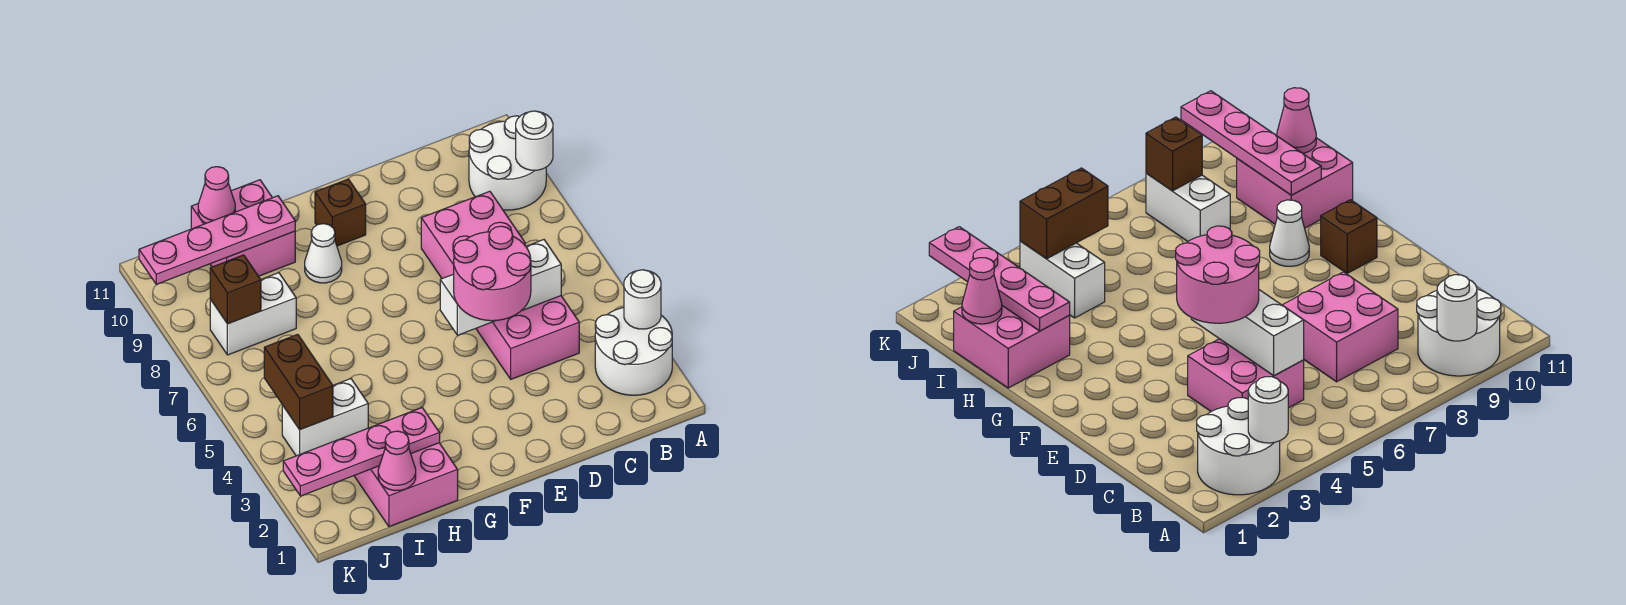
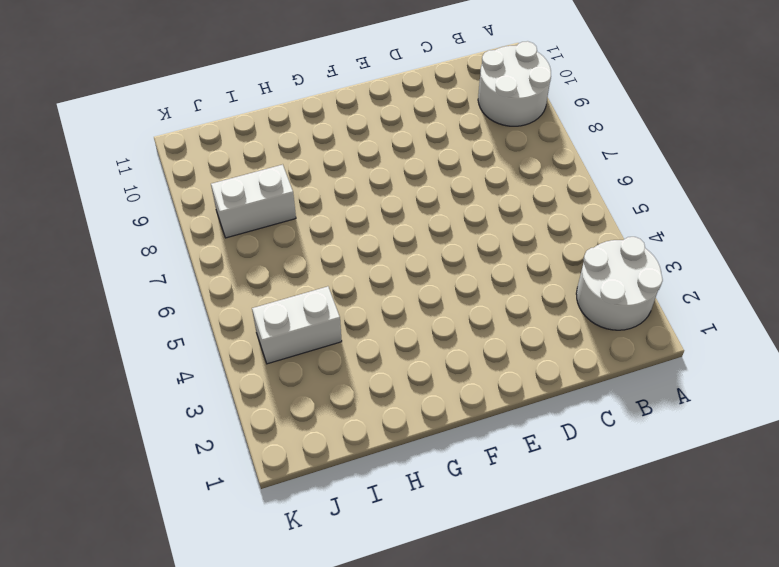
none -> pink 2x2 brick [476,296,579,379]
none -> pink 2x2 brick [421,191,525,279]
none -> brown 1x1 brick [315,179,366,246]

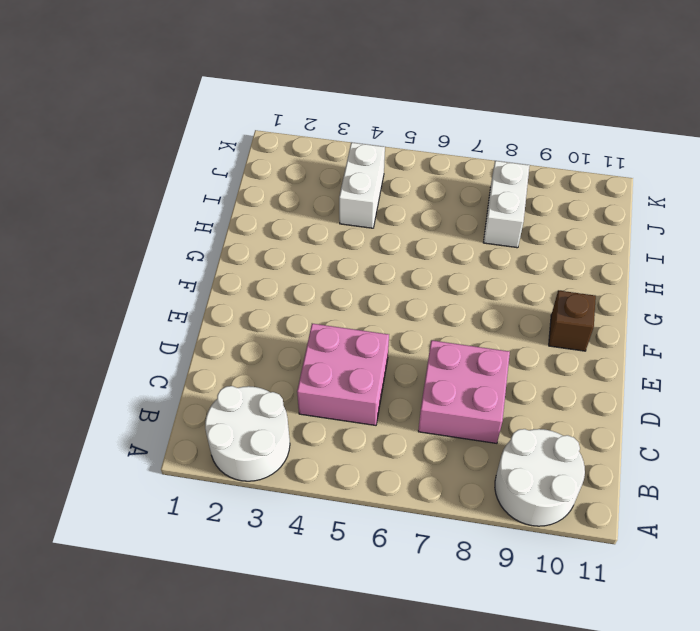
none -> white 1x1 cone [305,224,342,283]
none -> pink 2x2 brick [354,443,458,527]
none -> pink 2x2 brick [191,180,295,276]

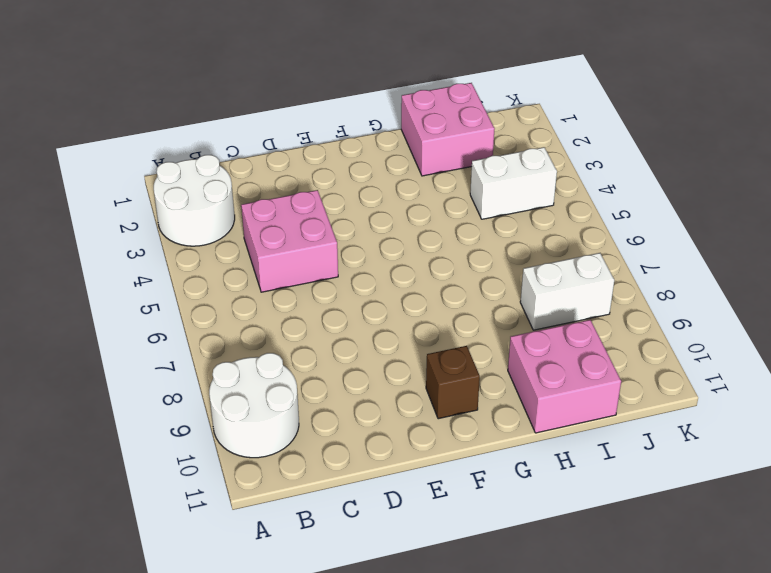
none -> pink 2x2 brick [421,191,525,279]
none -> white 1x1 cone [305,224,342,283]
none -> white 1x1 round brick [624,270,661,329]

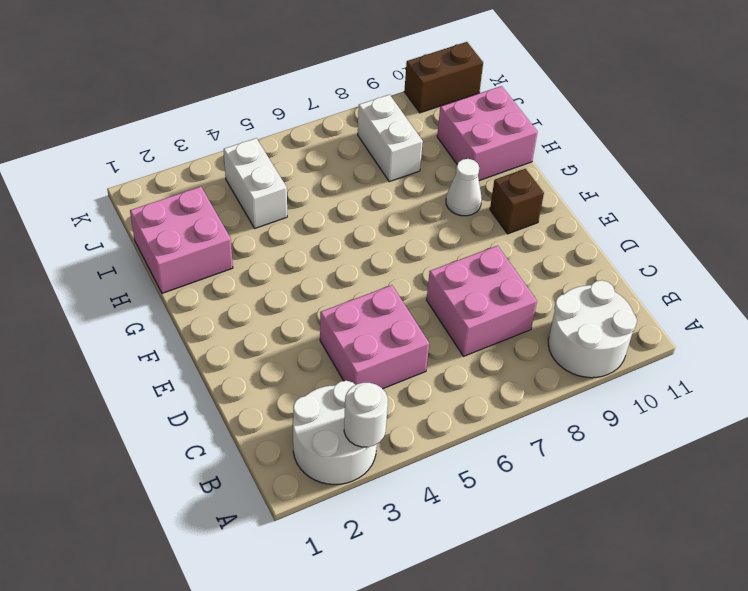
brown 1x2 brick [404,42,483,113] -> brown 1x2 brick moved to [264,334,333,430]
none -> white 1x1 round brick [516,111,553,170]
none -> white 1x3 brick [440,240,561,335]
none -> pink 1x4 plate [283,408,440,496]

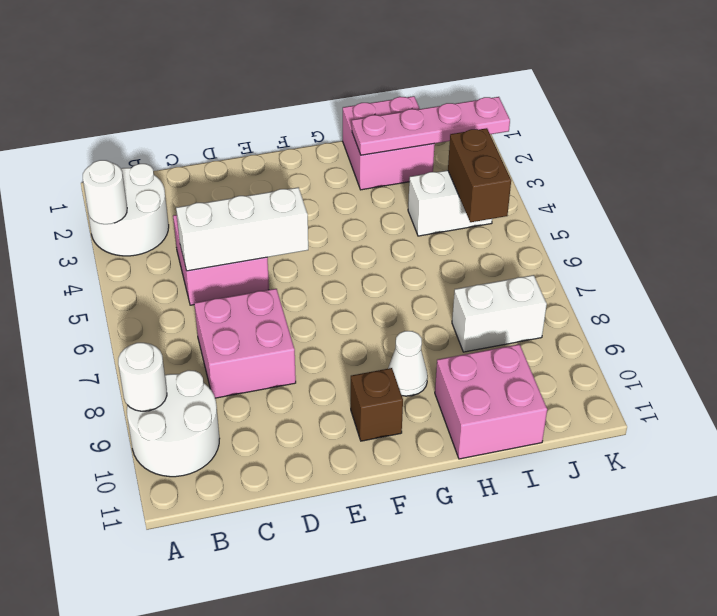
none -> pink 1x4 plate [139,196,295,284]
none -> pink 1x1 cone [378,431,416,491]
none -> pink 1x1 cone [198,167,235,223]

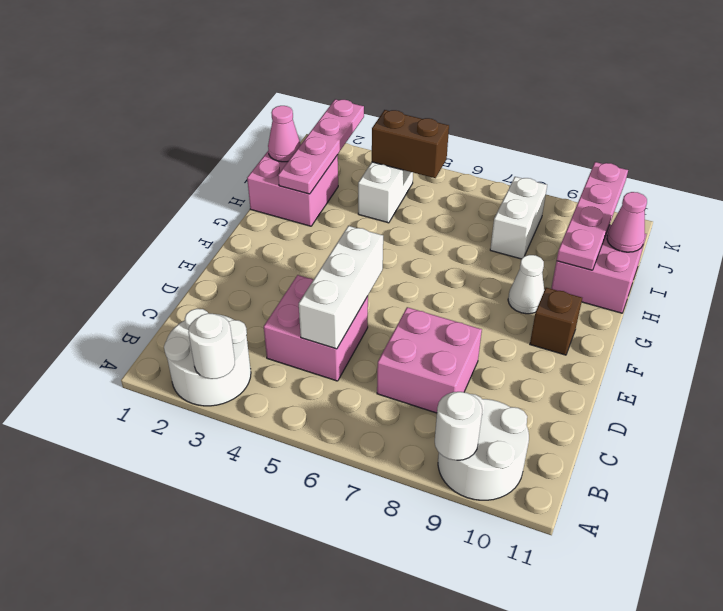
none -> brown 1x1 brick [210,255,261,324]
none -> pink 2x2 round brick [454,226,531,321]

